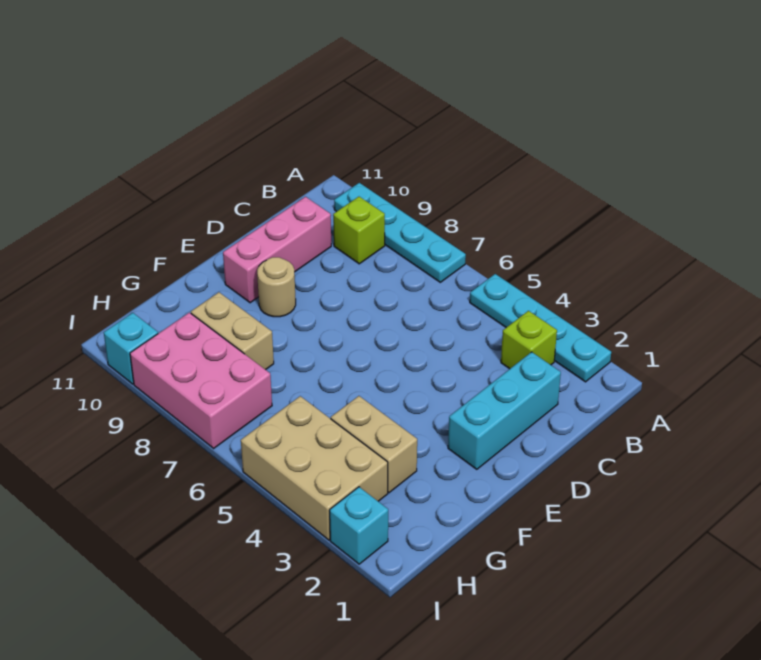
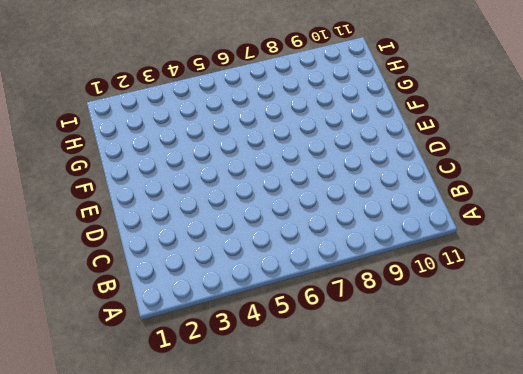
none -> cyan 1x4 plate [470,274,611,382]
none -> cyan 1x4 plate [334,183,466,282]
none -> lime 1x1 brick [501,311,557,369]

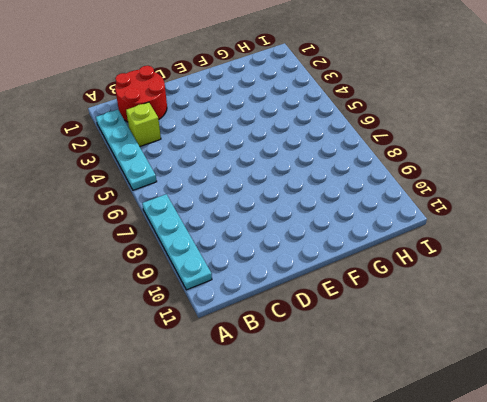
red 2x2 round brick [115,66,167,122] -> cyan 1x3 brick [448,352,561,469]
none -> lime 1x1 brick [333,197,385,264]
none -> pink 1x3 brick [223,197,331,303]
none -> tan 1x1 round brick [257,257,296,317]

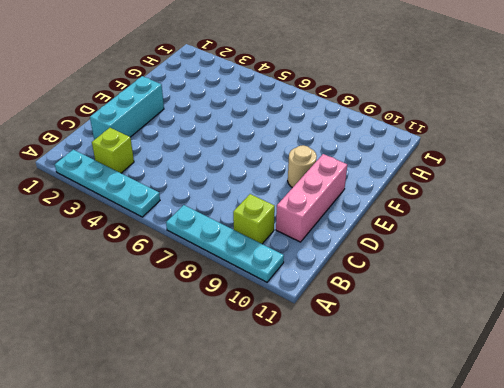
none -> tan 1x2 brick [331,396,417,493]
none -> tan 1x2 brick [191,292,274,370]
none -> tan 2x3 brick [241,396,388,540]

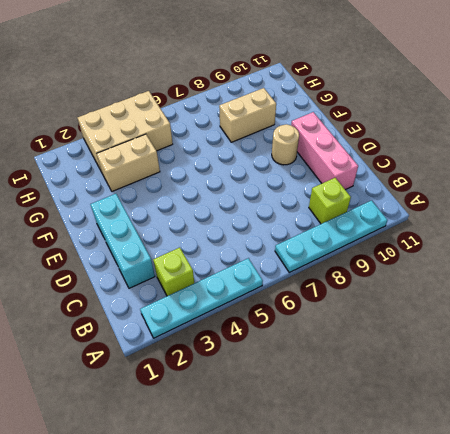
none -> pink 2x3 brick [130,312,272,448]
none -> cyan 1x1 brick [330,487,388,564]
none -> cyan 1x1 brick [104,313,158,384]

